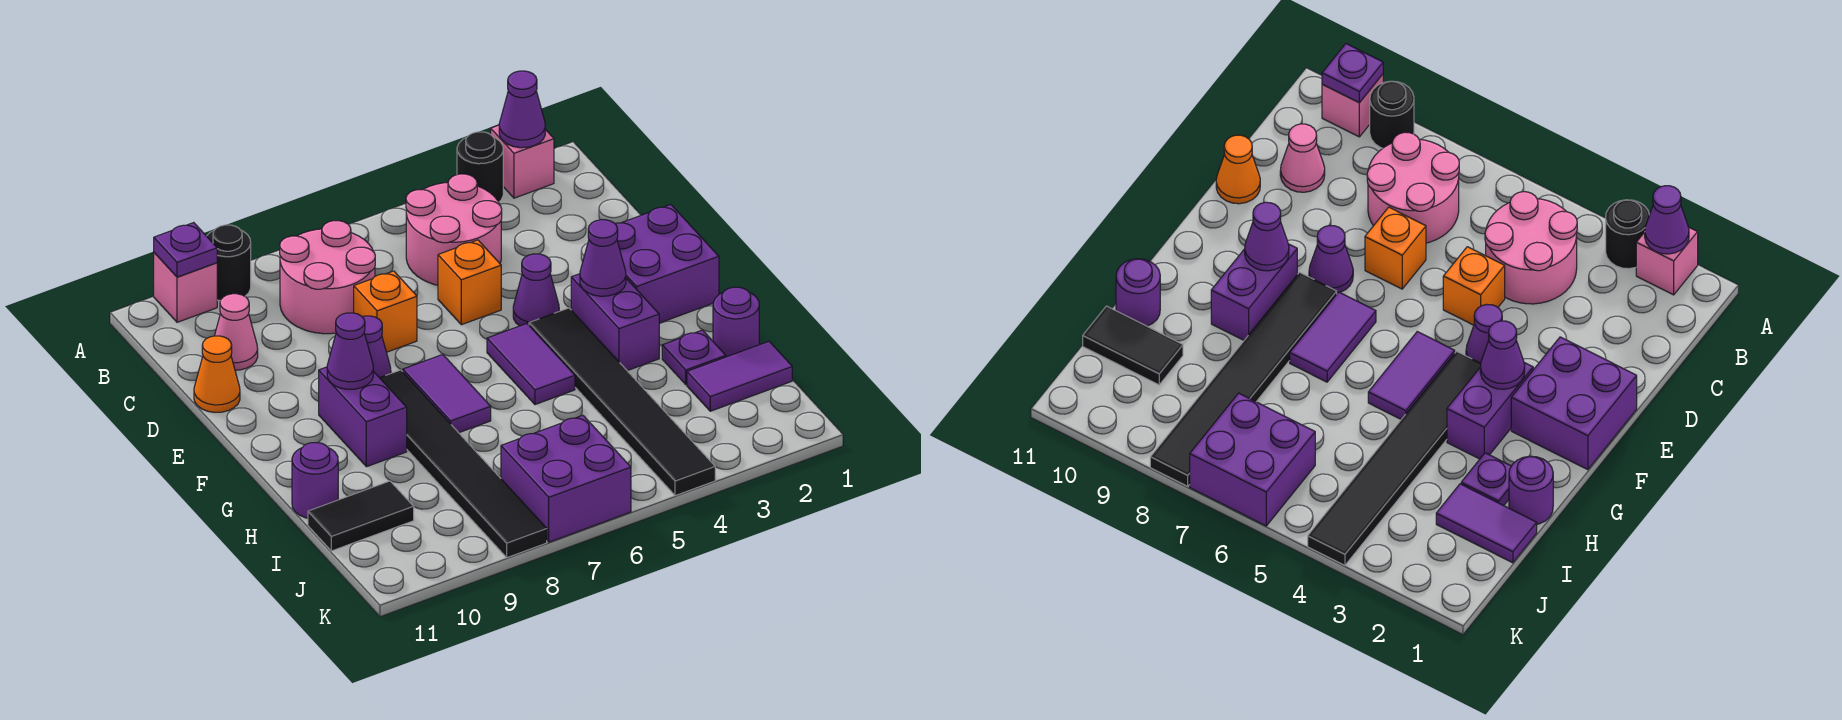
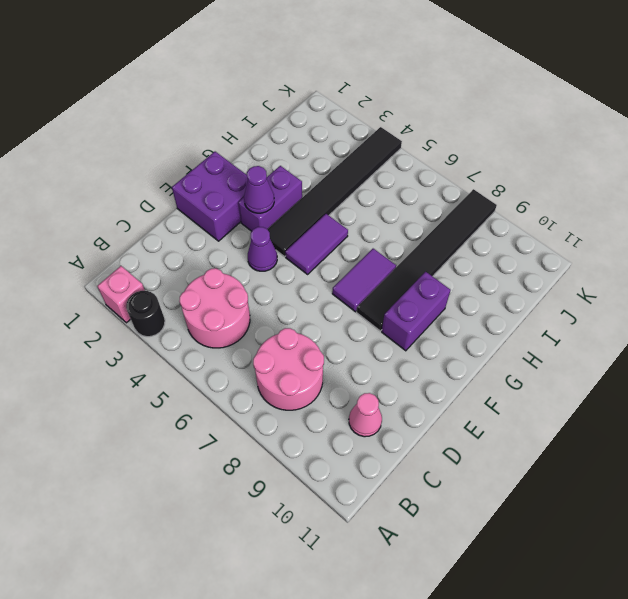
none -> black 1x1 round brick [207,225,251,301]
none -> pink 1x1 brick [154,253,217,322]
none -> orange 1x1 brick [438,240,501,325]

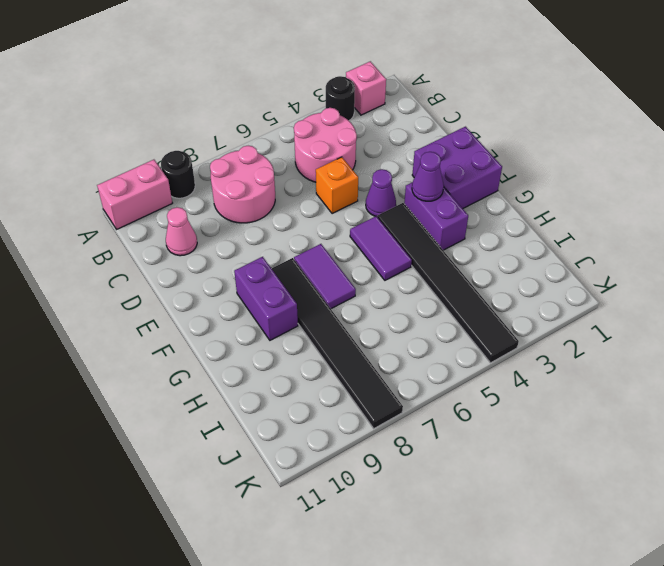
pink 1x2 brick [97,160,172,229] -> pink 1x1 brick [154,253,217,322]
none -> orange 1x1 brick [354,271,417,352]
none -> orange 1x1 cone [194,336,240,412]
none -> purple 1x1 cone [363,316,391,378]

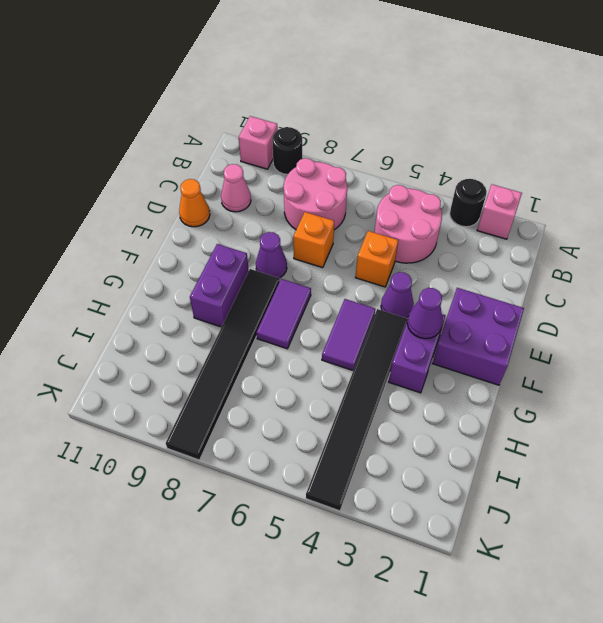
none -> purple 1x1 round brick [713,287,759,357]
none -> purple 1x1 plate [662,330,726,385]
none -> purple 1x1 round brick [292,443,338,518]

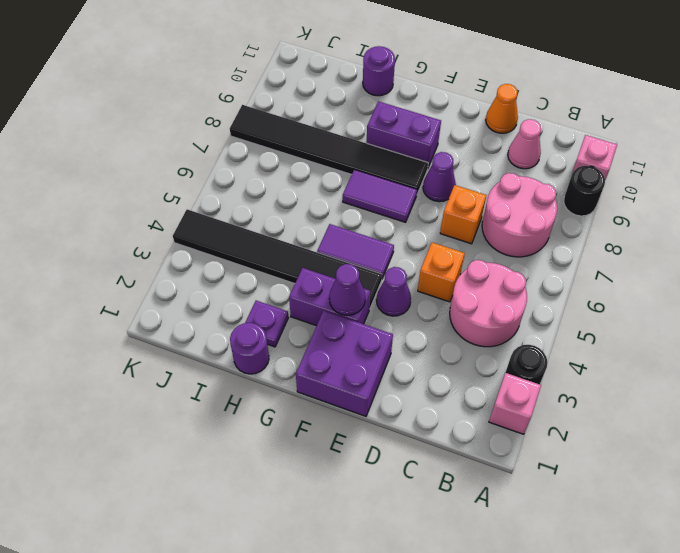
none -> purple 1x2 tile [687,341,792,411]
none -> black 1x2 tile [308,481,414,551]
none -> purple 2x2 brick [501,415,631,542]

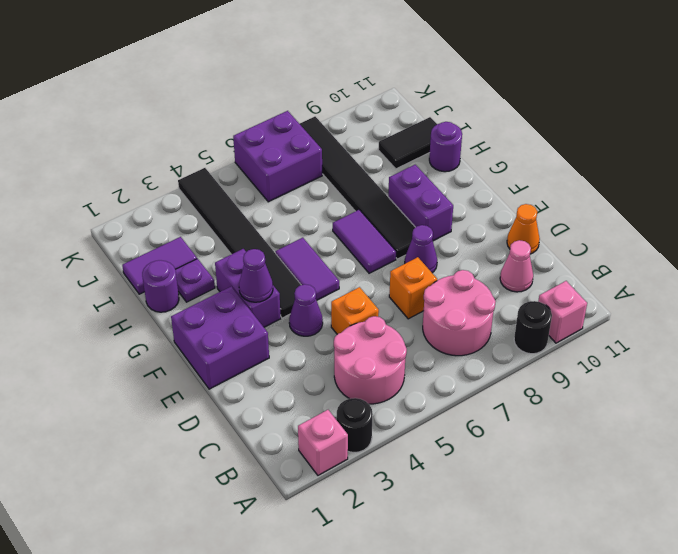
none -> purple 1x1 cone [499,71,545,148]
none -> purple 1x1 plate [154,223,217,277]
none -> purple 1x1 cone [327,313,373,389]

